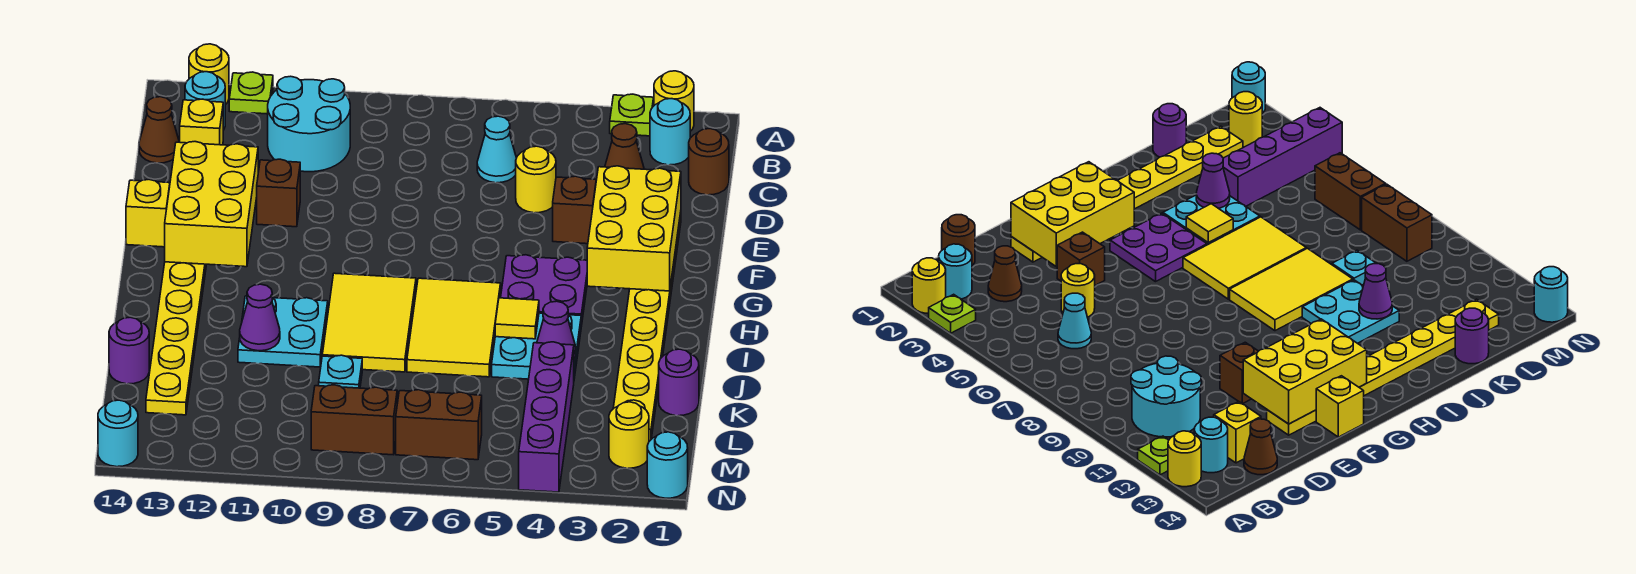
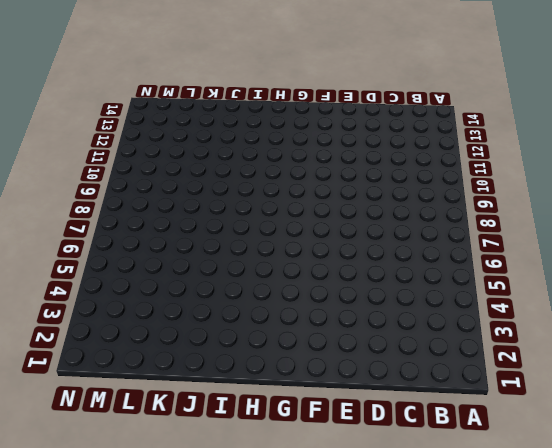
none -> yellow 1x1 round brick [654,71,694,131]
none -> lime 1x1 plate [610,94,654,136]
none -> lime 1x1 plate [229,72,273,114]
none -> yellow 1x1 round brick [189,44,229,105]

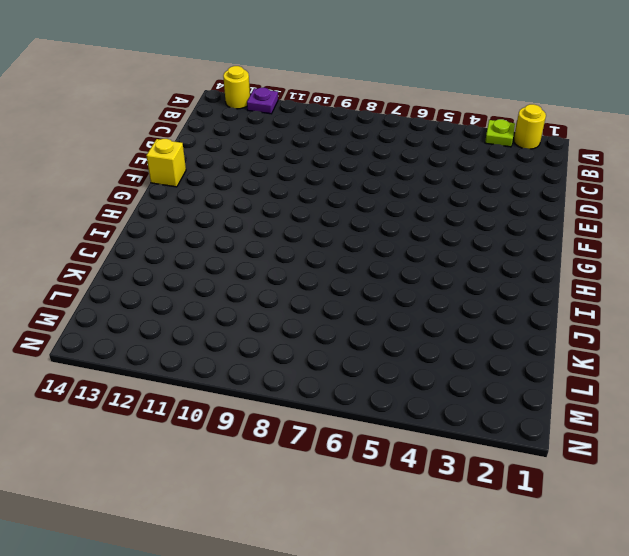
purple 1x1 plate [247,88,278,114] -> lime 1x1 plate [229,72,273,114]
none -> cyan 1x1 round brick [650,99,690,165]
none -> cyan 2x2 round brick [268,76,350,172]
none -> cyan 1x1 round brick [185,72,225,130]
none -> brown 1x1 round brick [689,129,729,195]

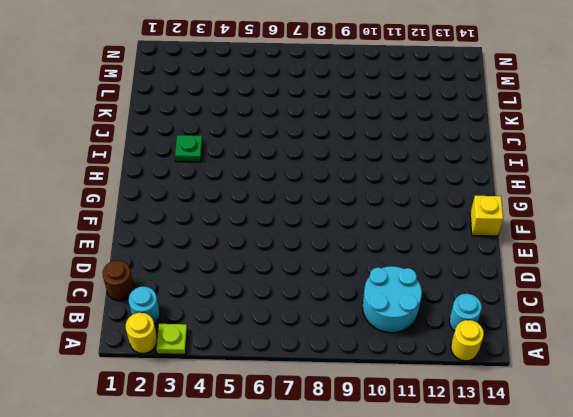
green 1x1 plate [175,135,203,162] -> none
none -> lime 1x1 plate [229,72,273,114]
none -> brown 1x1 cone [605,124,644,169]
none -> cyan 1x1 cone [477,116,516,183]
none -> yellow 1x1 brick [180,99,223,145]

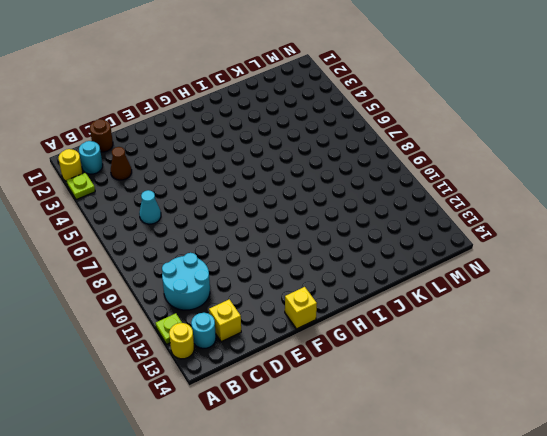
none -> brown 1x1 cone [139,97,179,163]
none -> yellow 1x1 round brick [516,146,556,213]
none -> yellow 1x8 plate [613,212,681,441]
none -> brown 1x1 brick [553,176,596,244]

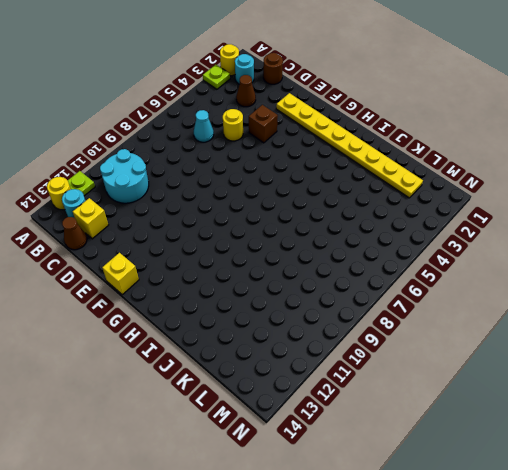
none -> brown 1x1 brick [257,159,300,227]
none -> yellow 1x8 plate [146,262,207,415]
none -> purple 2x2 plate [501,255,587,326]
none -> yellow 2x3 tile [407,278,501,377]

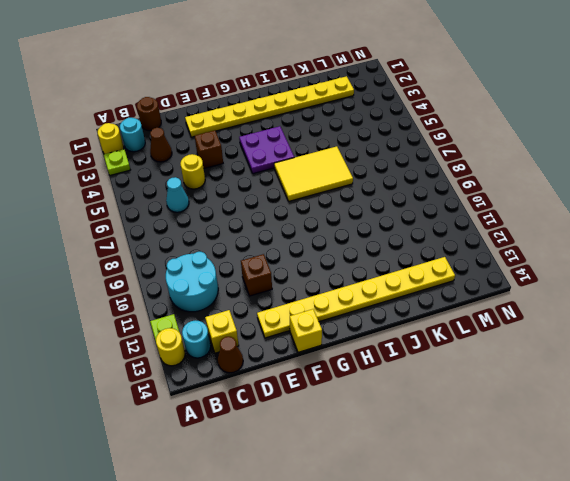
none -> yellow 2x3 tile [322,273,416,372]
none -> cyan 2x2 plate [492,313,581,379]
none -> cyan 2x2 plate [238,296,328,367]
none -> purple 1x1 round brick [659,349,699,416]

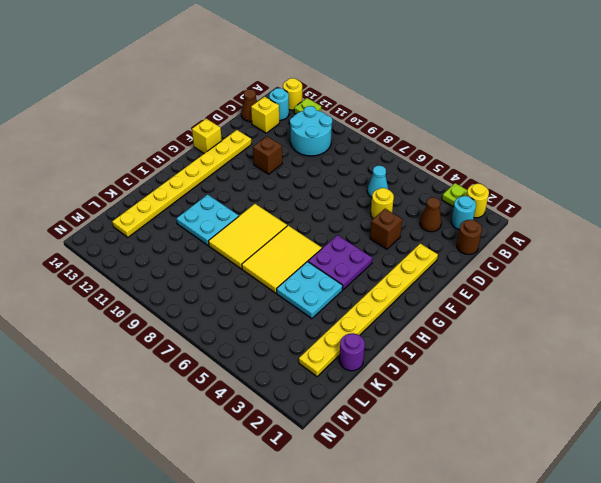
none -> purple 1x4 brick [519,342,574,492]
none -> cyan 1x1 plate [319,355,362,388]
none -> purple 1x1 round brick [109,317,149,384]
none -> yellow 1x1 round brick [609,402,649,468]

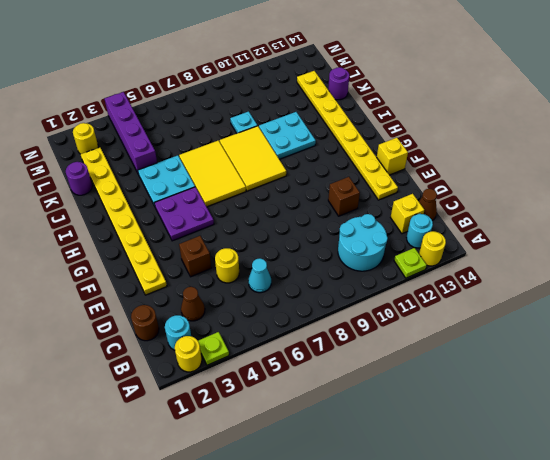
none -> brown 1x2 brick [396,390,482,460]
none -> brown 1x2 brick [311,385,397,455]
none -> cyan 1x1 round brick [647,432,688,498]
none -> cyan 1x1 round brick [98,400,138,467]

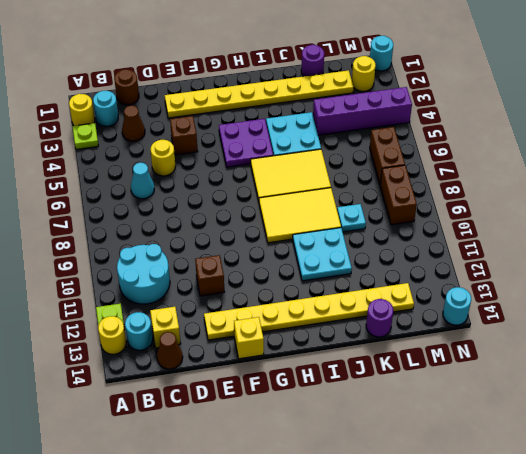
none -> yellow 2x3 brick [587,166,681,291]
none -> yellow 2x3 brick [165,142,258,267]
none -> yellow 1x1 tile [495,298,539,339]
none -> purple 1x1 cone [537,301,576,359]

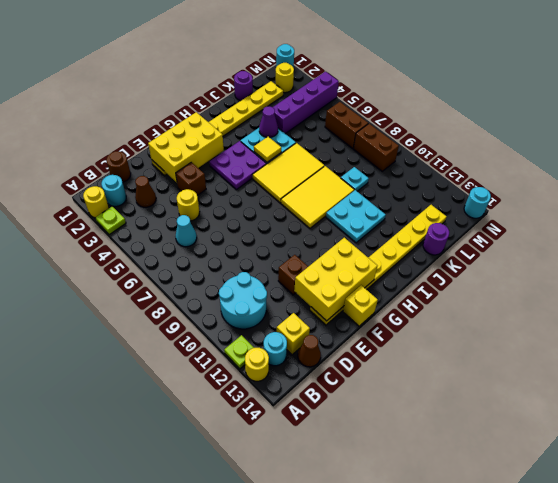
none -> purple 1x1 cone [240,284,280,351]

